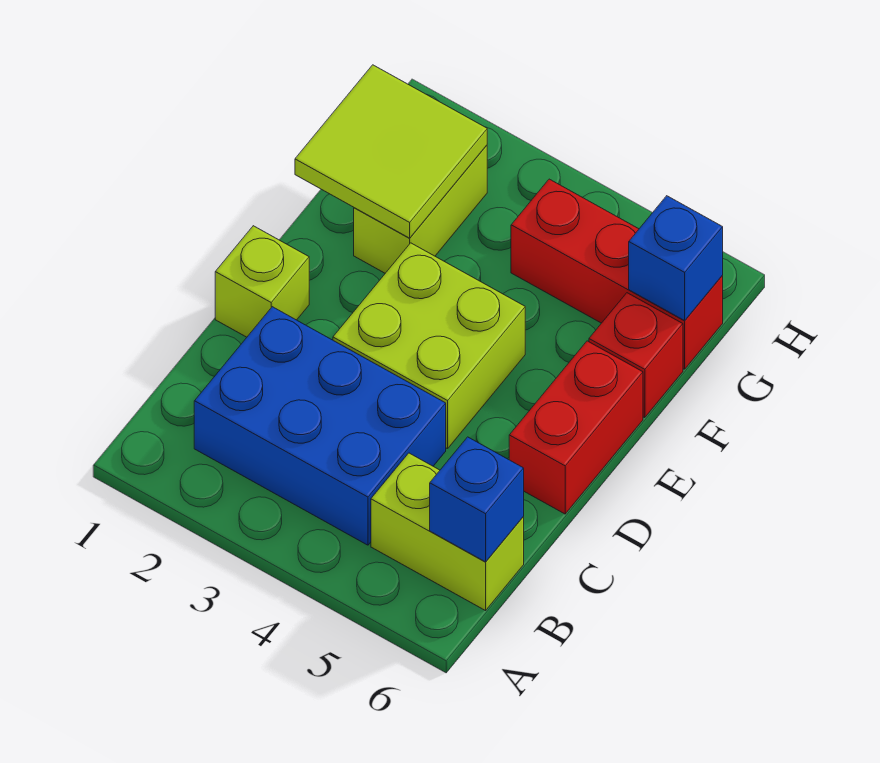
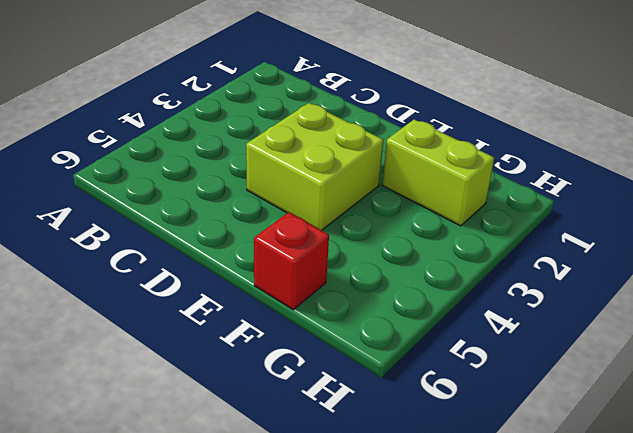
none -> blue 2x3 brick [194,307,446,545]
none -> lime 1x2 brick [371,453,524,611]

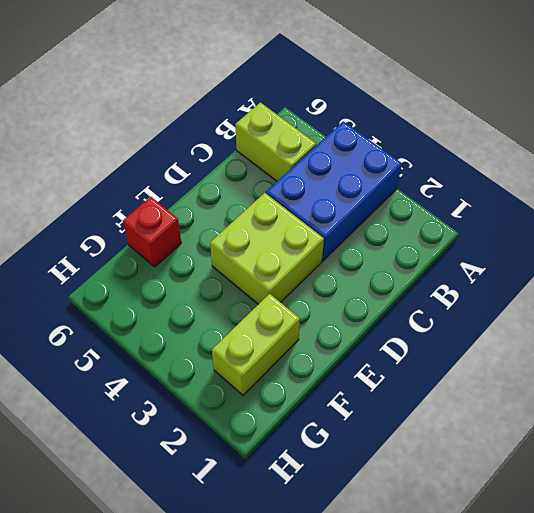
blue 2x3 brick [266,121,402,261] -> blue 2x3 brick turned to [194,307,446,545]
none -> lime 1x1 brick [215,226,309,337]
none -> red 1x2 brick [509,341,643,514]

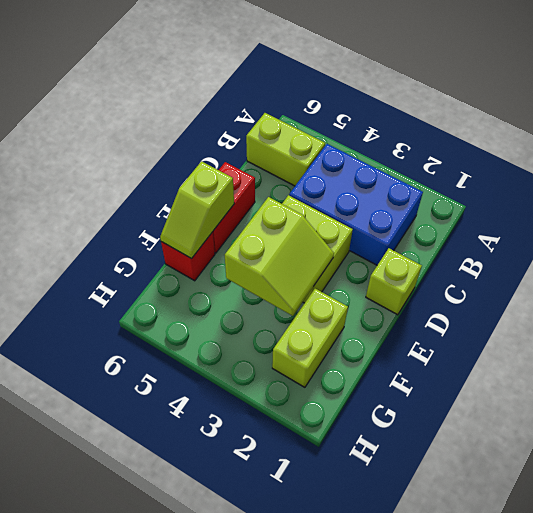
lime 2x2 slope [225,197,334,316] -> none
lime 1x2 slope [160,161,234,259] -> none
none -> red 1x3 brick [511,179,723,369]
none -> blue 1x1 brick [430,437,524,562]

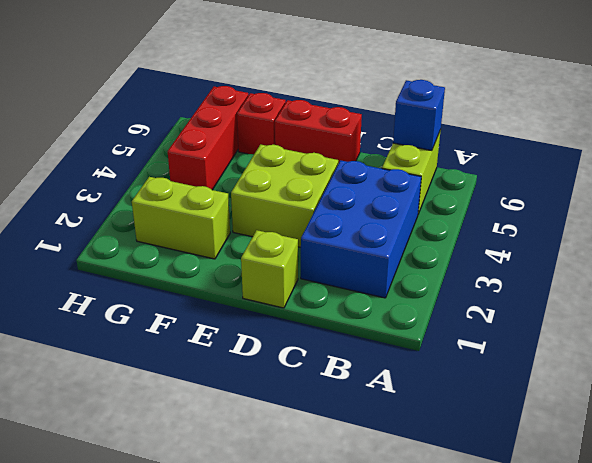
none -> lime 2x2 tile [295,65,487,238]
none -> blue 1x1 brick [629,196,723,321]

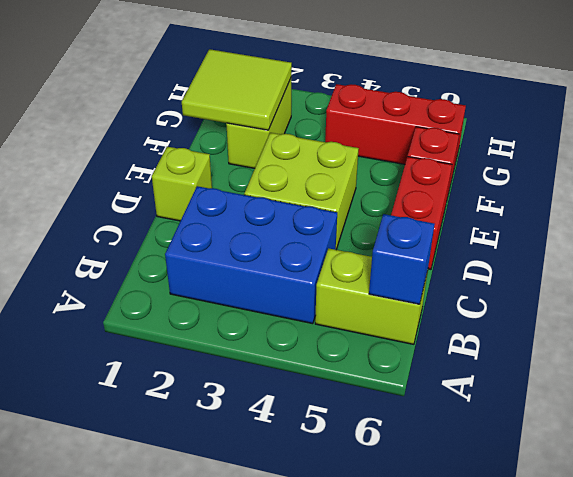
none -> blue 1x1 brick [629,196,723,321]

